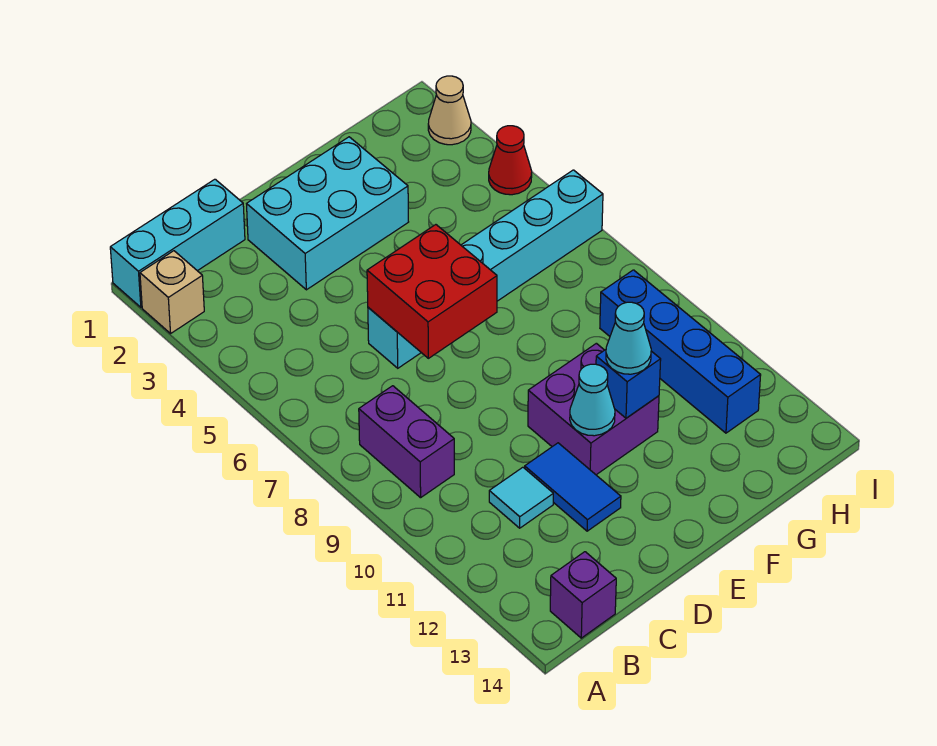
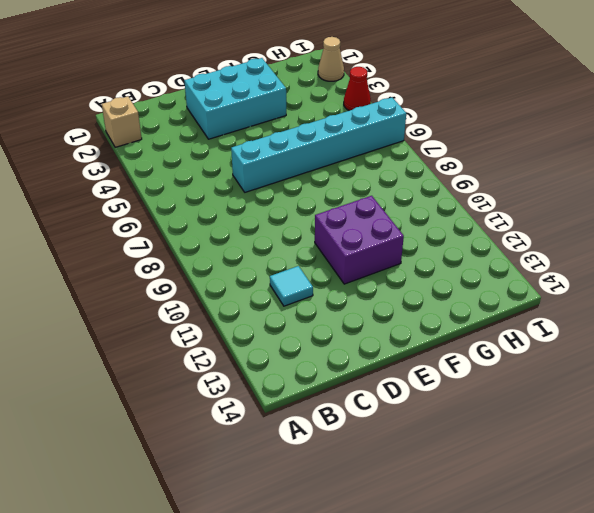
none -> cyan 1x3 brick [110,179,245,307]
none -> purple 1x2 brick [359,386,454,498]
none -> purple 1x1 brick [550,552,616,638]

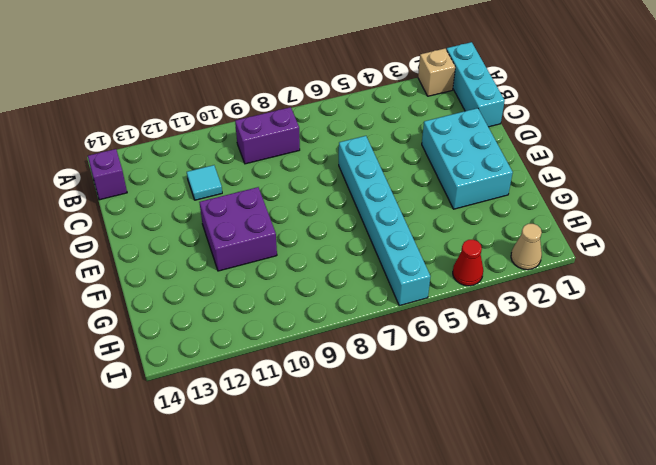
none -> blue 1x2 tile [525,443,621,531]
none -> blue 1x4 brick [600,270,761,433]
none -> red 2x2 brick [367,225,497,358]

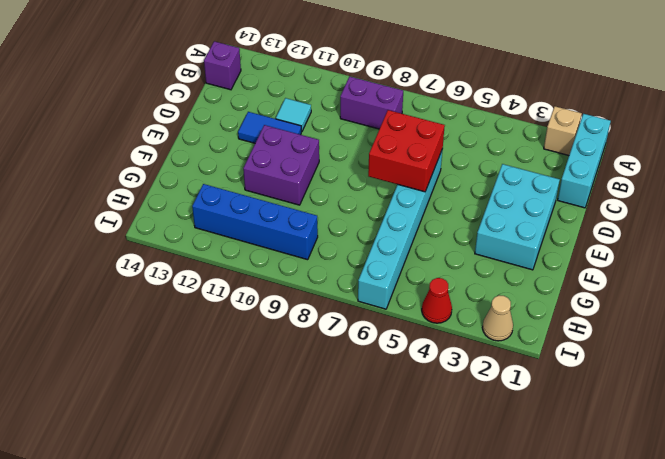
none -> cyan 1x1 cone [570,364,615,436]
none -> blue 1x1 brick [596,350,661,418]
none -> cyan 1x1 cone [606,302,651,374]

